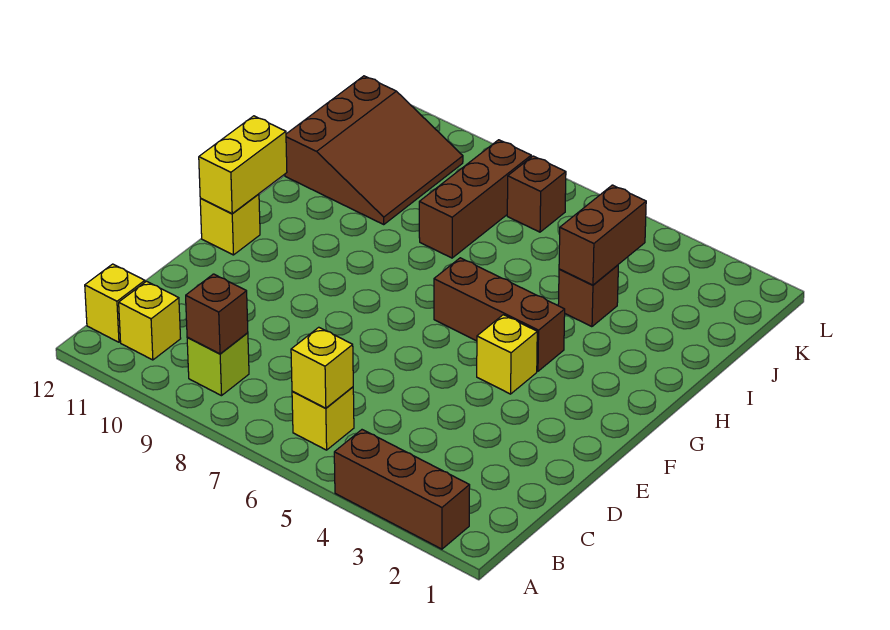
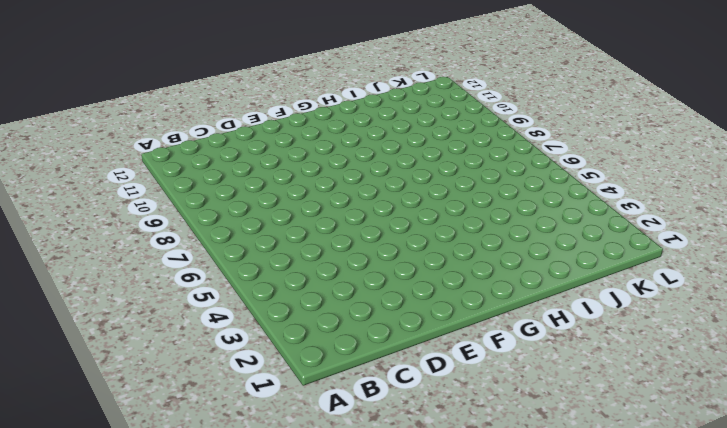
none -> brown 1x3 brick [334,430,470,549]
none -> yellow 1x1 brick [292,387,354,450]
none -> lime 1x1 brick [187,333,249,396]

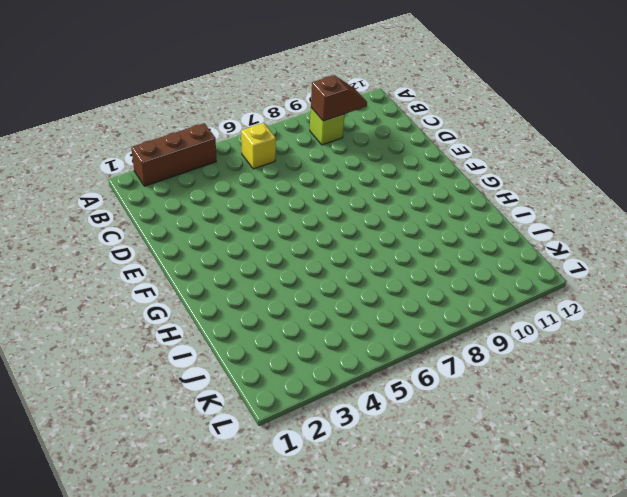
brown 1x2 slope [311,75,367,121] -> brown 1x1 brick [186,274,248,354]
none -> yellow 1x1 brick [119,281,181,360]
none -> yellow 1x1 brick [85,264,145,342]
none -> yellow 1x1 brick [477,315,537,394]

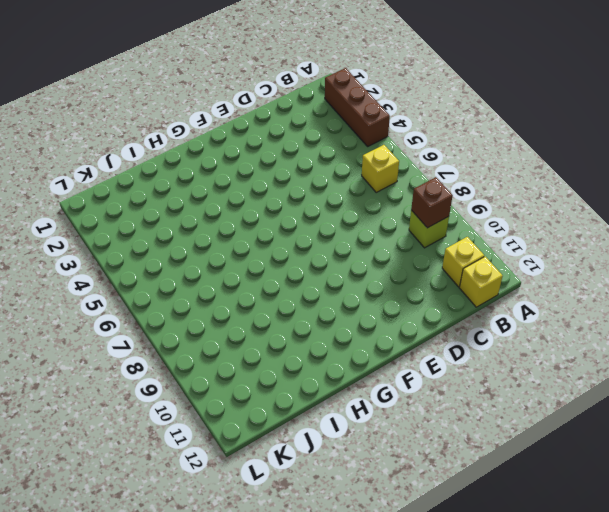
none -> yellow 1x1 brick [477,315,537,394]
none -> yellow 1x1 brick [200,194,260,255]
none -> brown 1x3 brick [434,258,565,371]

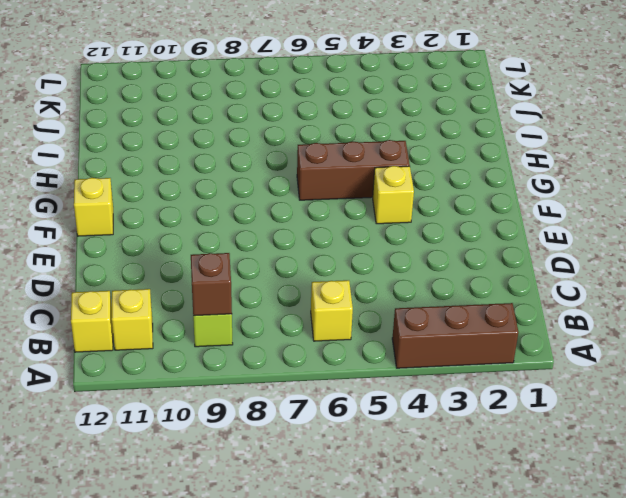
none -> brown 1x1 brick [558,265,618,327]
none -> brown 1x3 brick [419,140,531,258]
none -> brown 3x3 slope [285,76,463,224]

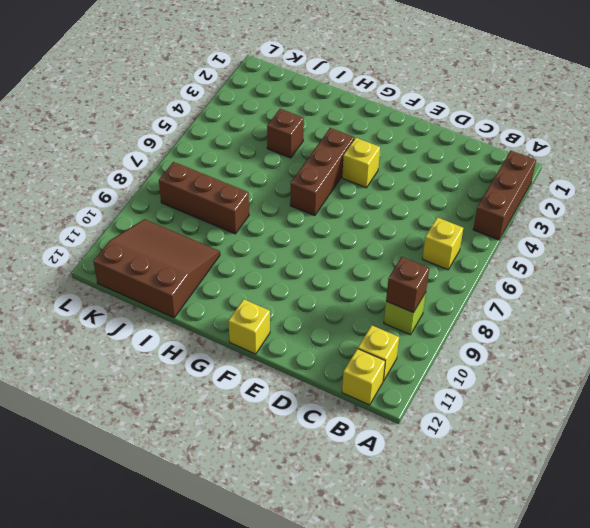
none -> brown 1x1 brick [507,156,566,232]
none -> yellow 1x1 brick [291,327,353,408]
none -> yellow 1x2 brick [199,116,287,214]

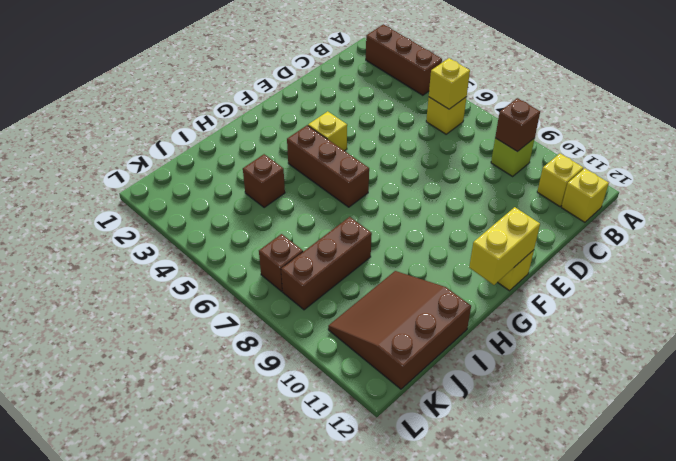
none -> brown 1x2 brick [559,185,646,285]

